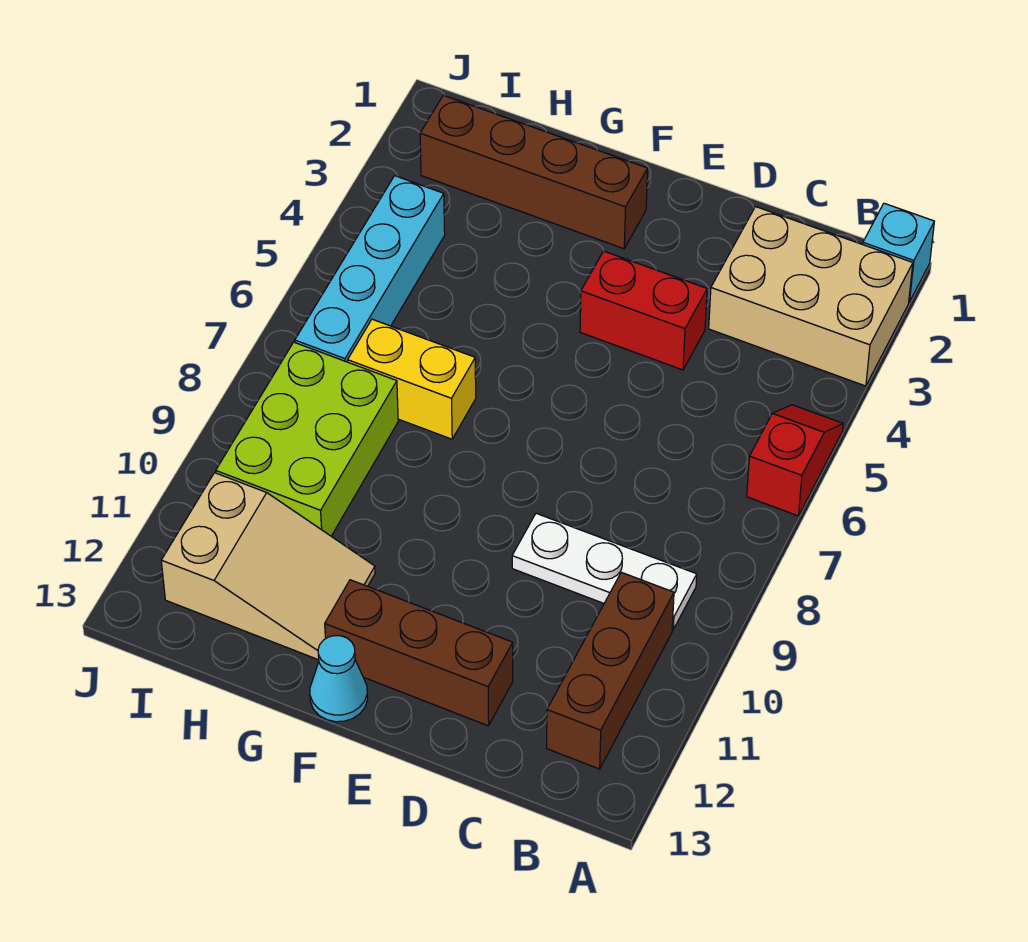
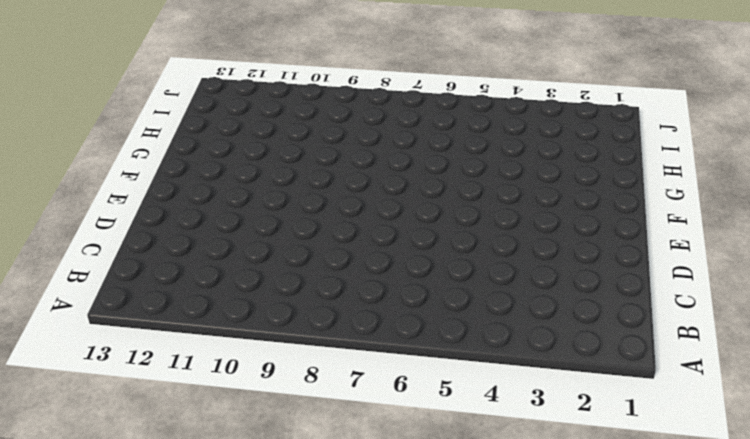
none -> cyan 1x1 brick [863,203,934,302]
none -> tan 2x3 brick [709,207,913,386]
none -> red 1x2 slope [747,405,843,516]

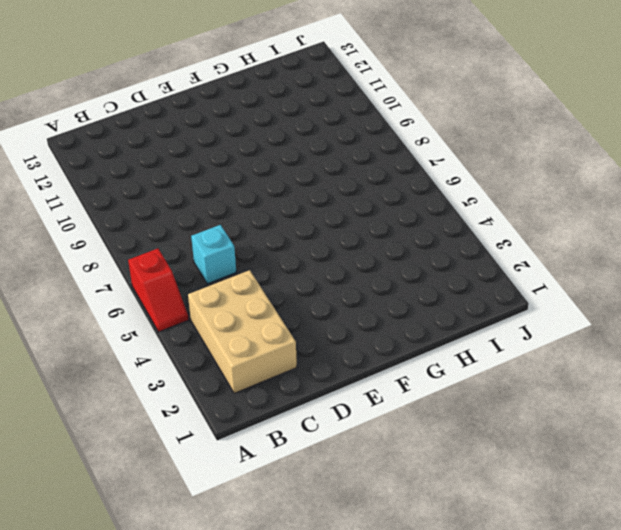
tan 2x3 brick [188,270,297,393] -> tan 2x3 brick turned to [709,207,913,386]
cyan 1x1 brick [191,225,236,284] -> cyan 1x1 brick moved to [863,203,934,302]
none -> white 1x3 plate [512,513,697,630]
none -> brown 1x3 brick [547,572,674,769]
none -> red 1x2 brick [580,251,707,370]

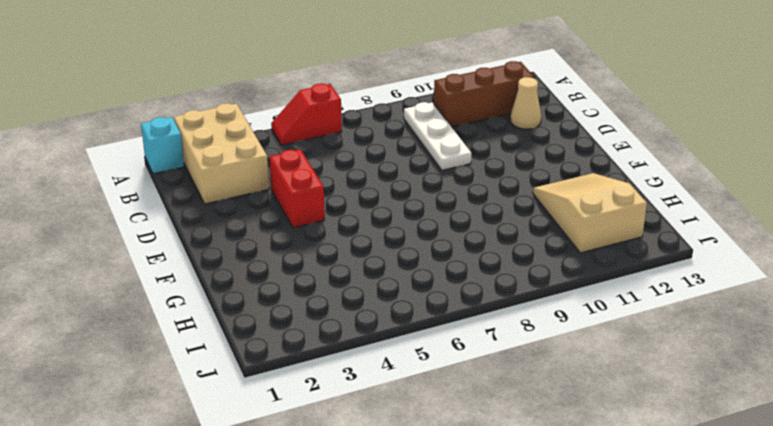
tan 1x1 cone [510,77,541,129] -> none
none -> brown 1x3 brick [325,580,513,726]
none -> brown 1x4 brick [420,95,648,249]
none -> cyan 1x1 cone [310,636,368,722]

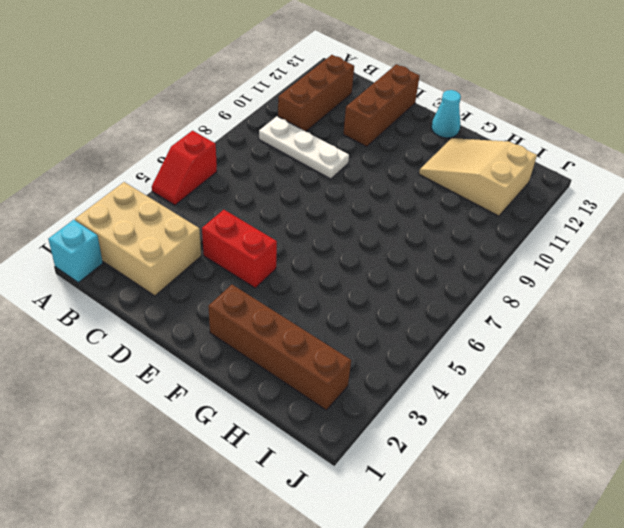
brown 1x3 brick [343,64,420,147] -> brown 1x3 brick turned to [325,580,513,726]
none -> yellow 1x2 brick [348,319,476,439]
none -> lime 2x3 brick [216,342,398,536]
none -> cyan 1x4 brick [295,176,445,362]

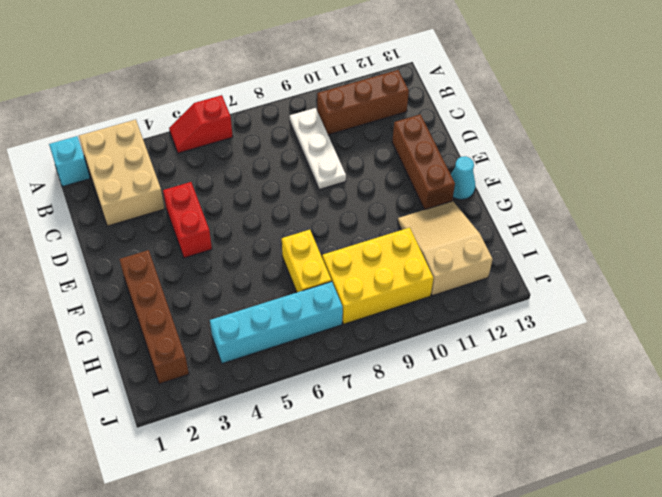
yellow 2x3 brick [322,228,433,324] -> lime 2x3 brick [216,342,398,536]

